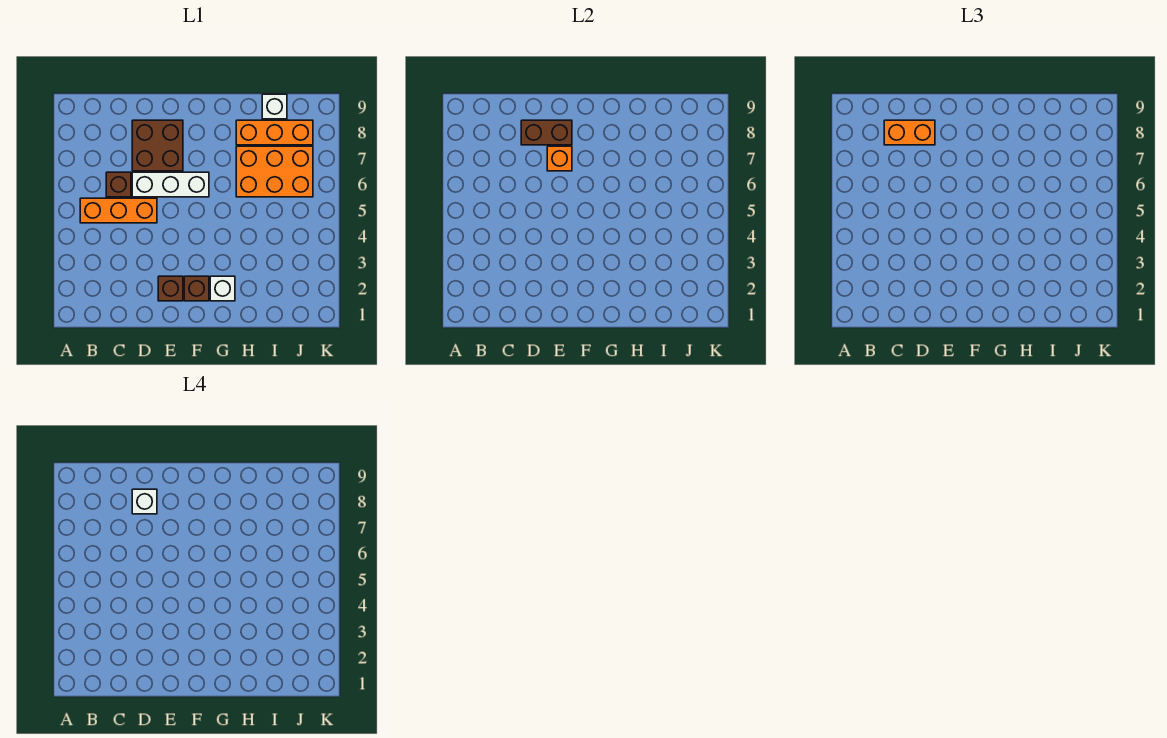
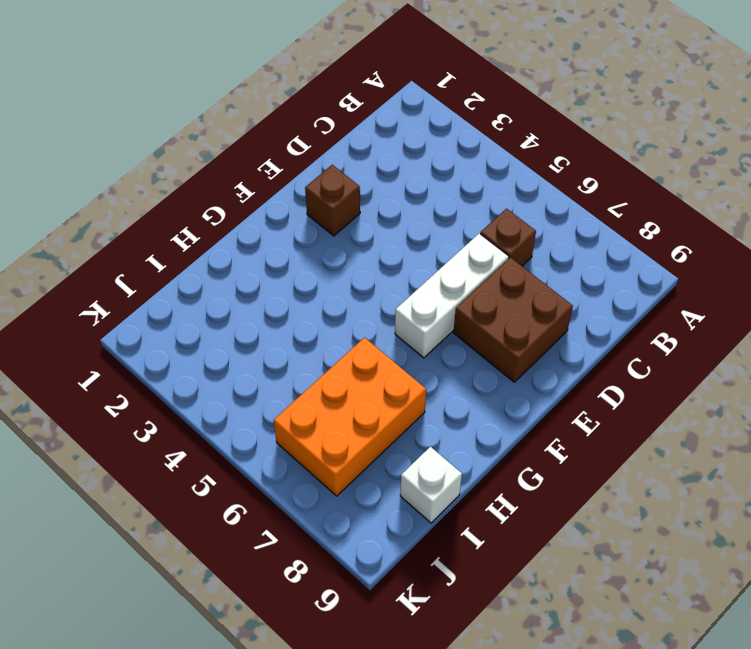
none -> orange 1x3 brick [80,198,157,223]
none -> brown 1x1 brick [184,276,209,301]
none -> white 1x1 brick [210,276,235,301]

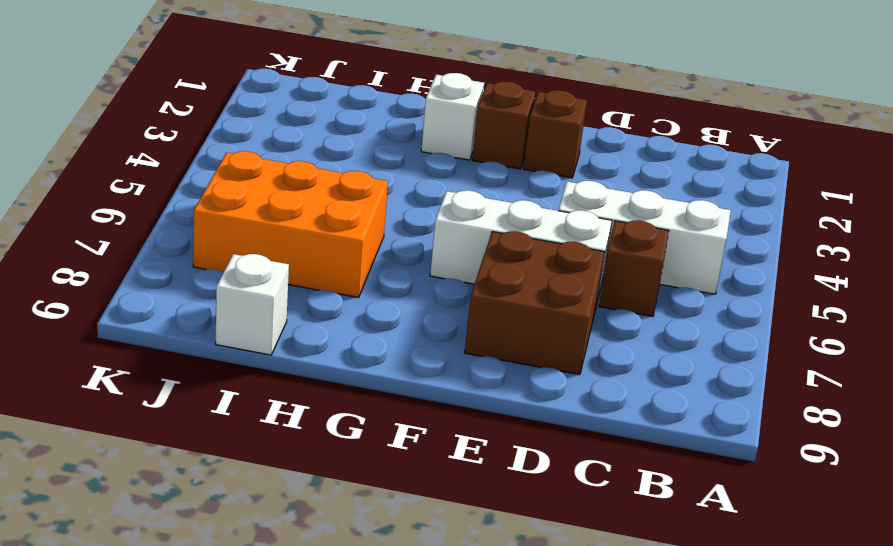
white 1x3 brick [558,181,731,294] -> orange 1x3 brick [80,198,157,223]
none -> orange 1x3 brick [236,120,313,145]
none -> brown 1x2 brick [521,120,572,145]
none -> orange 1x1 brick [547,146,572,171]

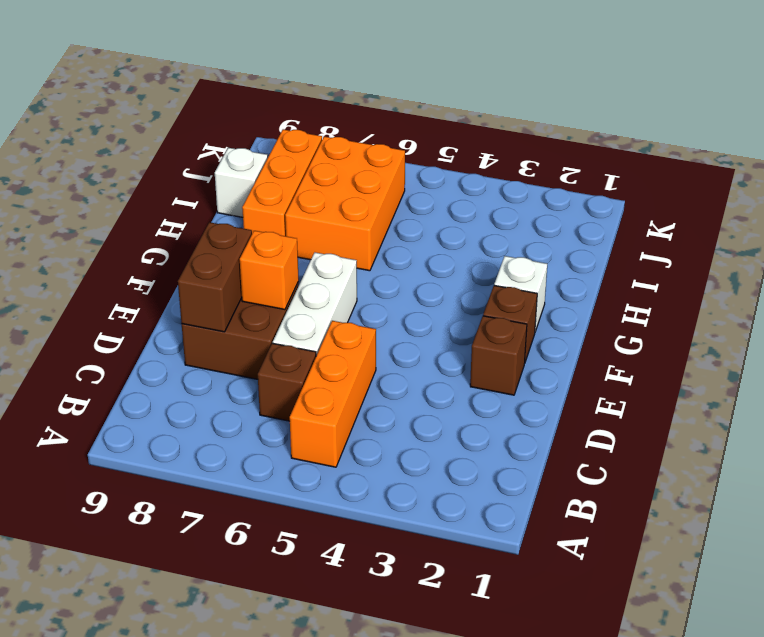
none -> orange 1x2 brick [884,120,935,145]
none -> white 1x1 brick [132,489,157,514]

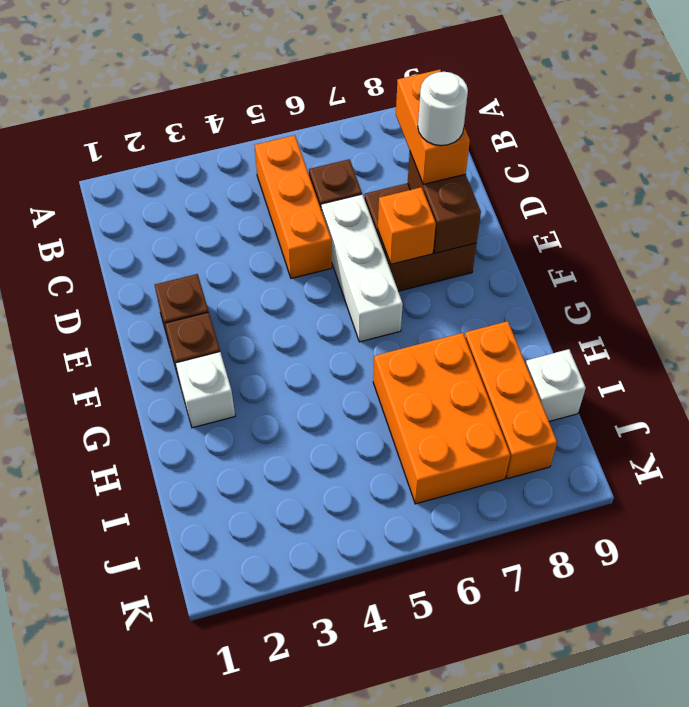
white 1x1 round brick [418,72,468,146] -> white 1x1 brick [132,489,157,514]

